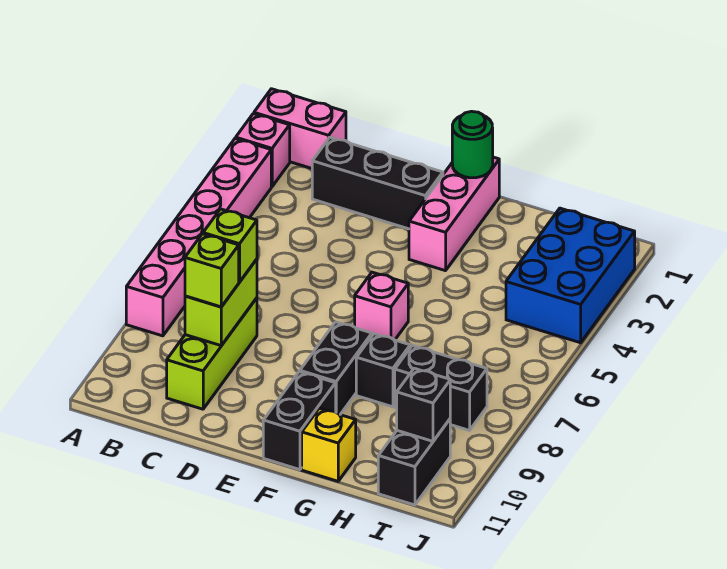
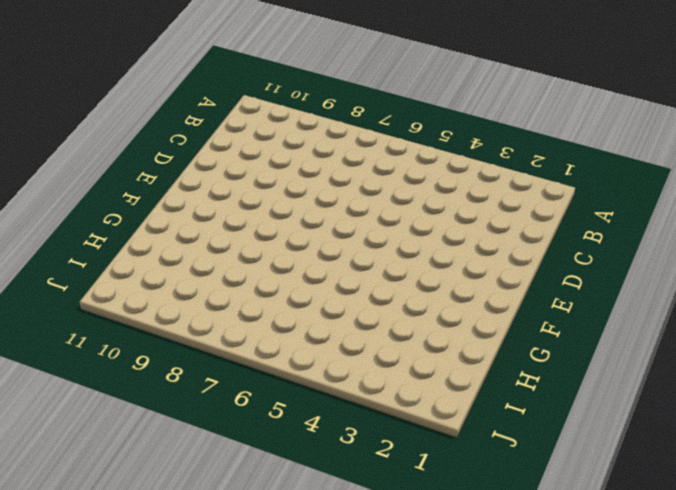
none -> pink 1x2 brick [254,89,346,168]
none -> pink 1x1 brick [236,114,290,187]
none -> pink 1x6 brick [126,139,271,336]

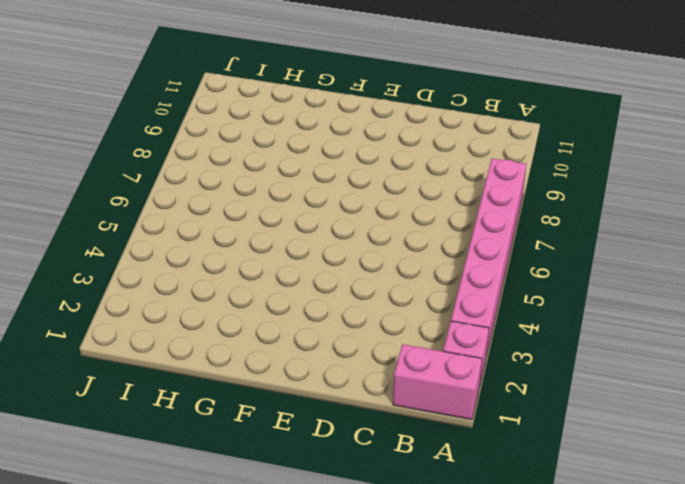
none -> black 1x3 brick [312,137,443,229]
none -> lime 1x3 brick [167,298,257,409]
none -> pink 1x3 brick [409,157,499,271]

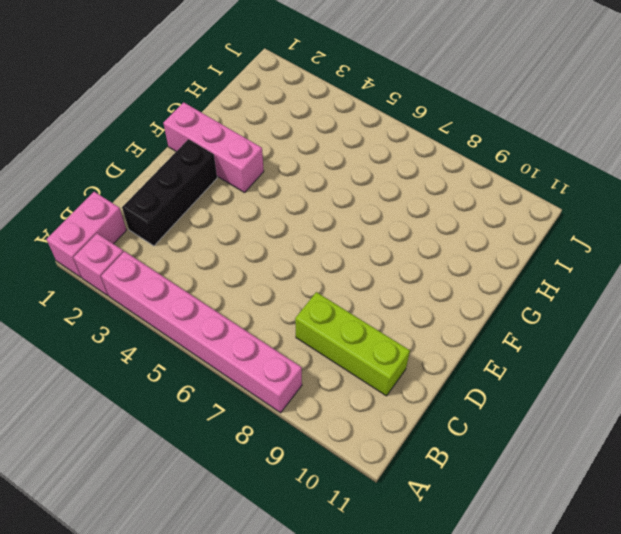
none -> pink 1x1 brick [355,272,408,340]
none -> black 1x2 brick [300,322,372,415]
none -> black 1x2 brick [263,372,336,470]

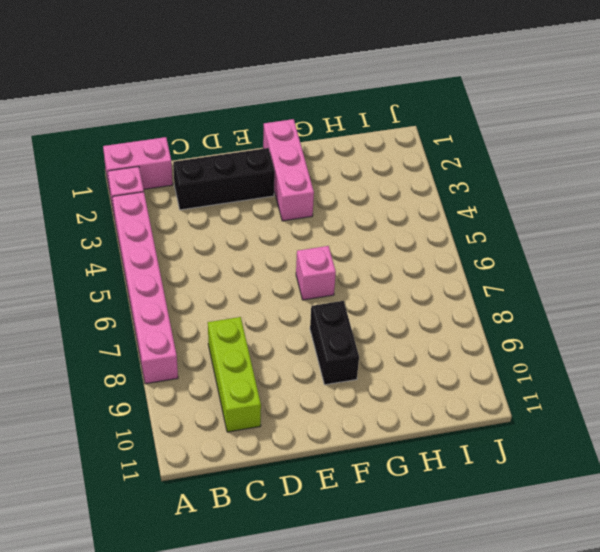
none -> black 1x2 brick [263,372,336,470]
none -> black 1x1 brick [356,334,410,407]
none -> yellow 1x1 brick [302,408,356,481]

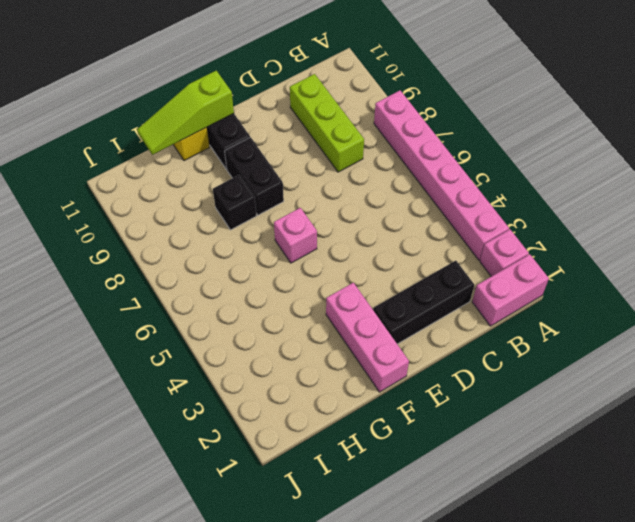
lime 1x3 slope [137,71,234,155] -> none
none -> black 1x2 brick [395,346,487,430]
none -> blue 2x3 brick [506,208,635,343]
none -> black 1x2 brick [378,419,450,505]

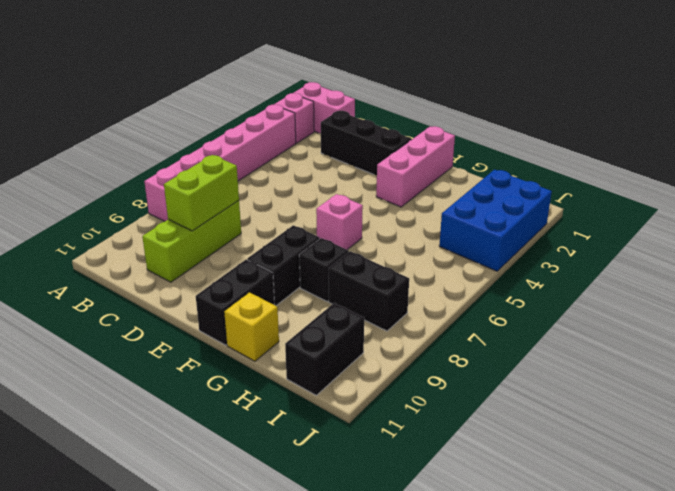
none -> green 1x1 round brick [452,111,493,178]
none -> black 1x1 brick [397,368,450,441]
none -> lime 1x1 brick [203,209,257,282]

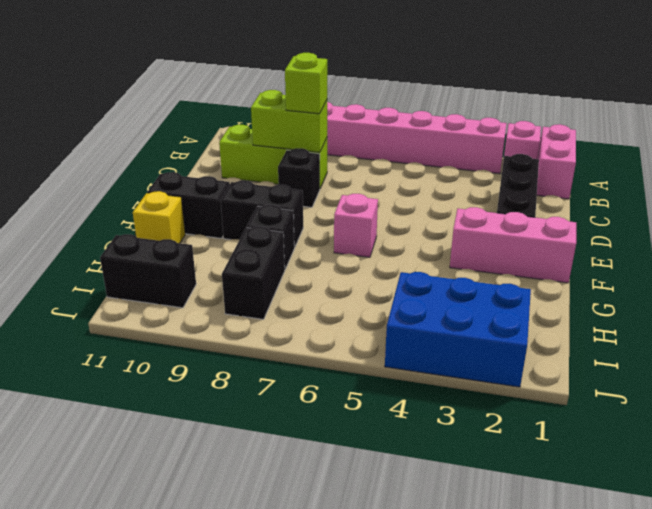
black 1x1 brick [278,148,320,207] -> black 1x1 brick moved to [397,368,450,441]
none -> green 1x1 round brick [452,111,493,178]
none -> lime 1x1 brick [185,234,239,307]

